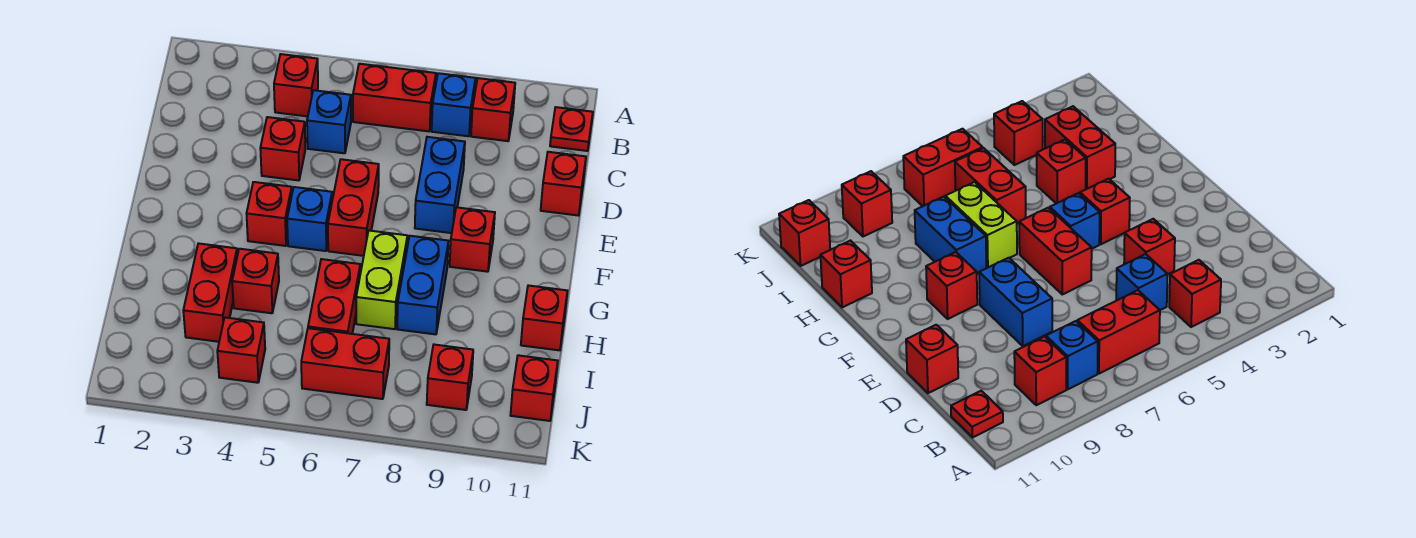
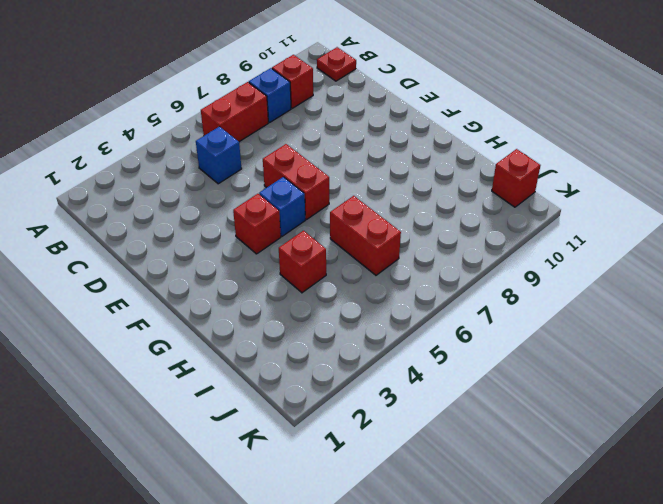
none -> red 1x1 brick [274,54,318,116]
none -> red 1x1 brick [260,117,305,180]
none -> blue 1x2 brick [415,137,465,233]

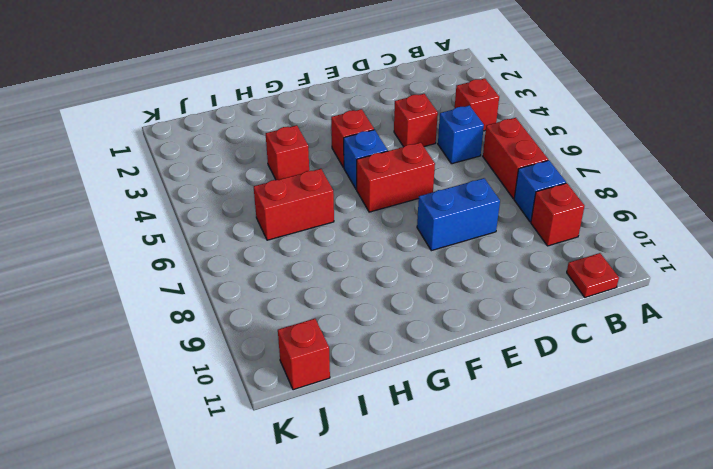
none -> red 1x1 brick [541,152,586,216]
none -> red 1x1 brick [450,207,495,272]
none -> lime 1x2 brick [356,231,407,329]

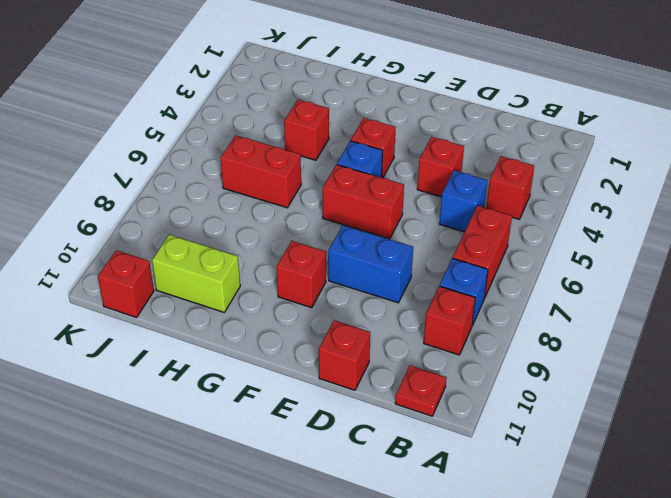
lime 1x2 brick [152,235,240,312] -> lime 1x2 brick moved to [356,231,407,329]
none -> blue 1x2 brick [397,236,448,334]
none -> red 1x2 brick [183,243,237,342]
none -> red 1x1 brick [521,285,567,350]

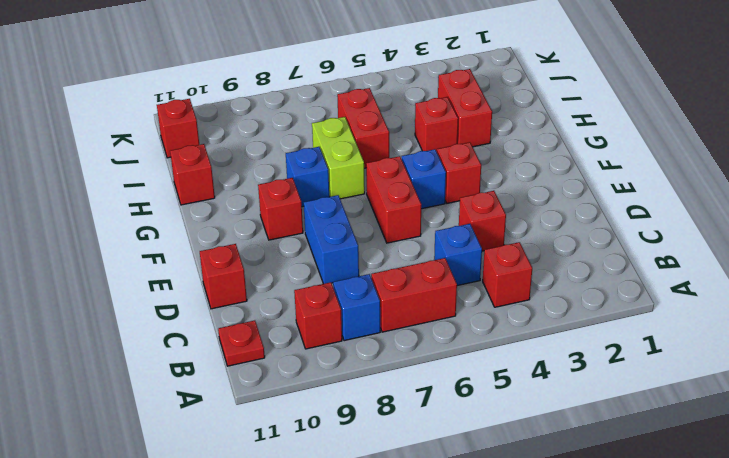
blue 1x1 brick [286,147,329,207] -> blue 1x2 brick [397,236,448,334]
none -> red 1x1 brick [217,318,265,383]
none -> red 1x2 brick [301,328,389,399]
none -> red 1x1 brick [427,345,473,410]

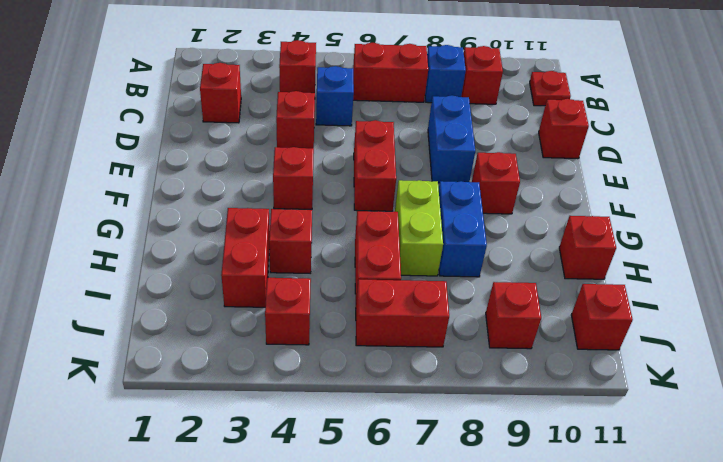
red 1x1 brick [200,63,241,123] -> none
none -> blue 1x1 brick [287,187,332,251]

